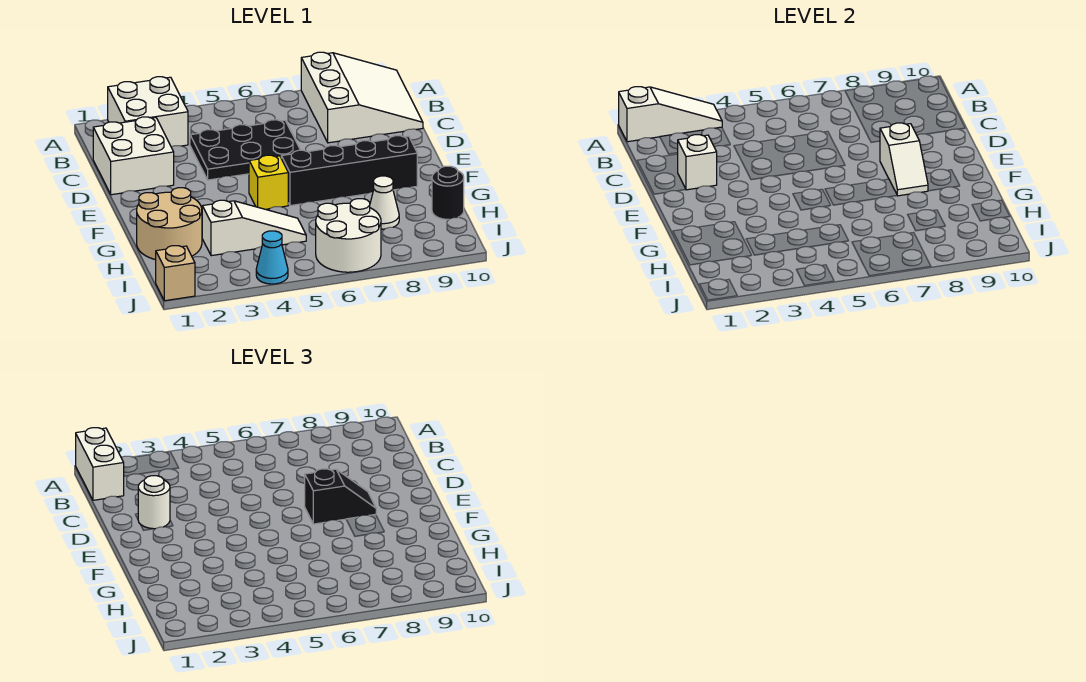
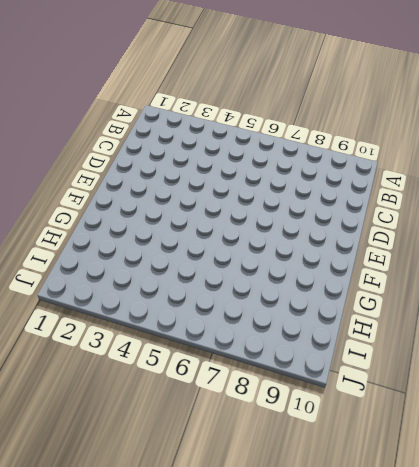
none -> white 2x2 brick [108,77,188,147]
none -> white 3x3 slope [301,52,423,143]
none -> white 2x2 brick [93,117,174,195]

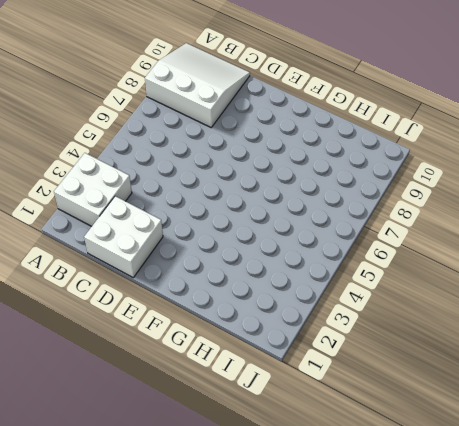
none -> black 2x3 plate [190,120,300,180]
none -> yellow 1x1 brick [249,155,288,209]
none -> black 1x4 brick [281,136,417,206]

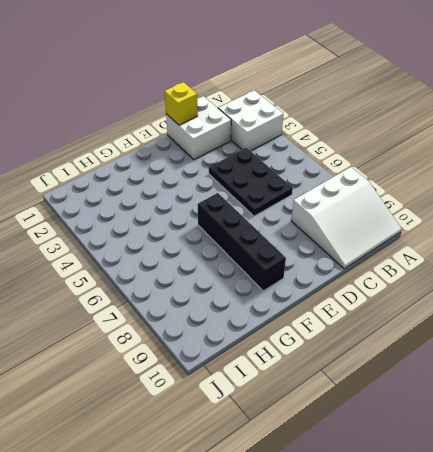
yellow 1x1 brick [165,82,198,125] -> yellow 1x1 brick moved to [249,155,288,209]
none -> tan 2x2 round brick [137,188,202,260]
none -> white 1x3 slope [202,200,306,256]
none -> white 1x1 cone [370,176,399,229]

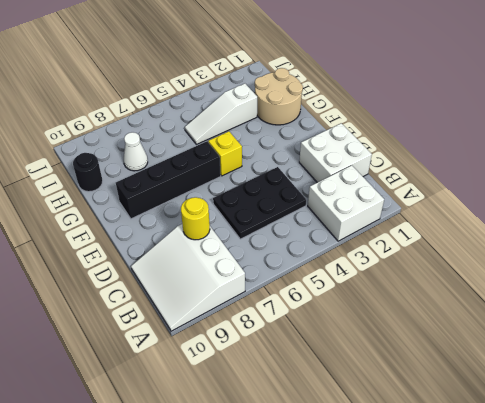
yellow 1x1 round brick [181,197,210,240] -> none
none -> white 2x2 round brick [316,199,381,272]
none -> tan 1x1 brick [156,246,195,301]
none -> cyan 1x1 cone [256,231,288,284]

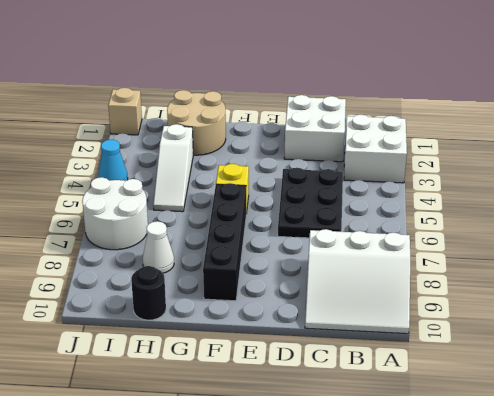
none -> white 1x3 slope [619,87,722,142]
none -> white 1x1 brick [678,135,717,190]
none -> white 1x2 slope [880,123,928,196]

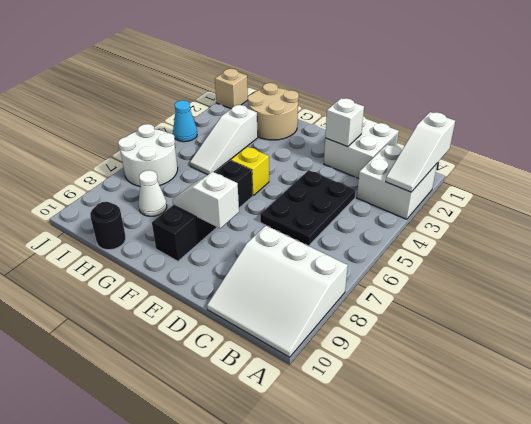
none -> white 1x2 brick [76,428,124,500]
none -> white 1x1 round brick [138,476,170,529]
none -> black 1x2 slope [305,469,376,524]

